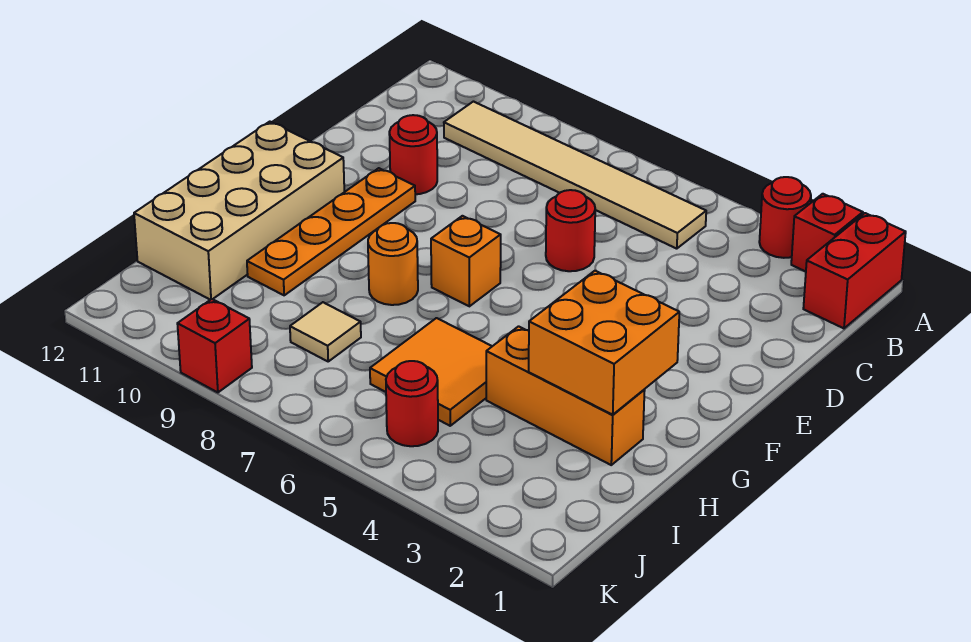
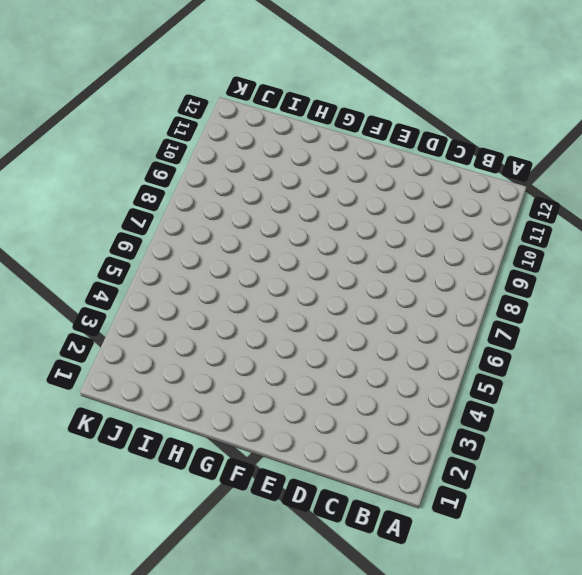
none -> red 1x2 brick [803,213,906,328]
none -> red 1x1 brick [791,194,863,272]
none -> red 1x1 round brick [759,177,811,258]

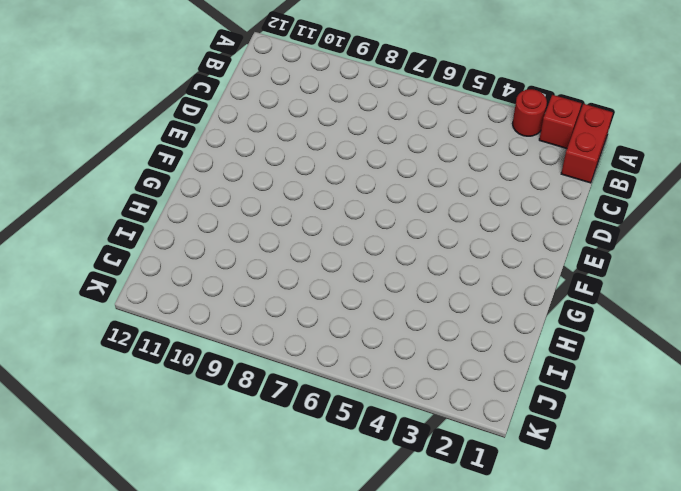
none -> tan 1x6 tile [444,102,706,249]
none -> red 1x1 round brick [546,190,595,271]
none -> red 1x1 round brick [389,115,437,194]

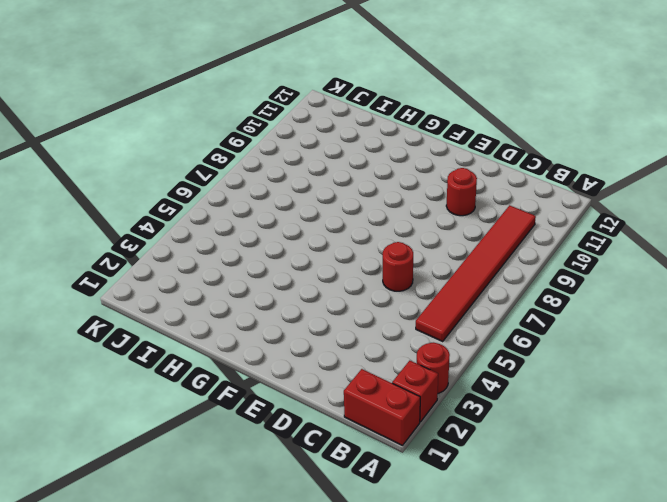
red 1x6 tile [416,205,536,341] -> tan 1x6 tile [444,102,706,249]
none -> orange 1x4 plate [247,168,415,295]
none -> orange 1x1 brick [431,216,501,306]
none -> tan 2x4 brick [134,122,344,300]

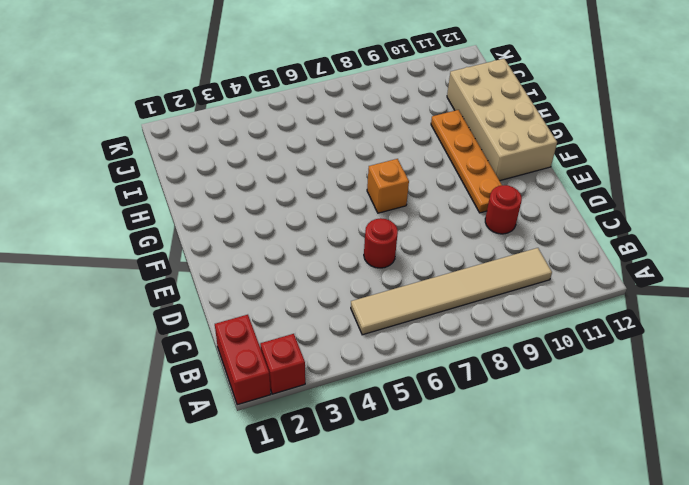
none -> red 1x1 round brick [759,177,811,258]
none -> orange 1x1 round brick [368,223,418,305]
none -> orange 1x3 brick [486,326,645,465]

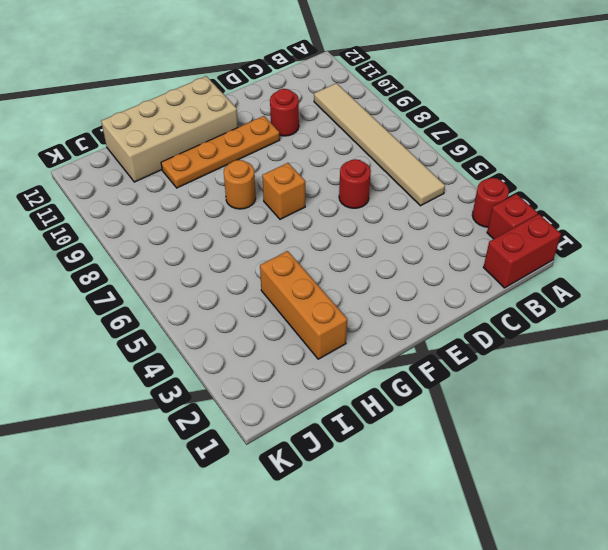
none -> orange 2x2 tile [370,318,492,426]
none -> tan 1x1 tile [290,302,361,361]
none -> red 1x1 round brick [386,361,438,446]

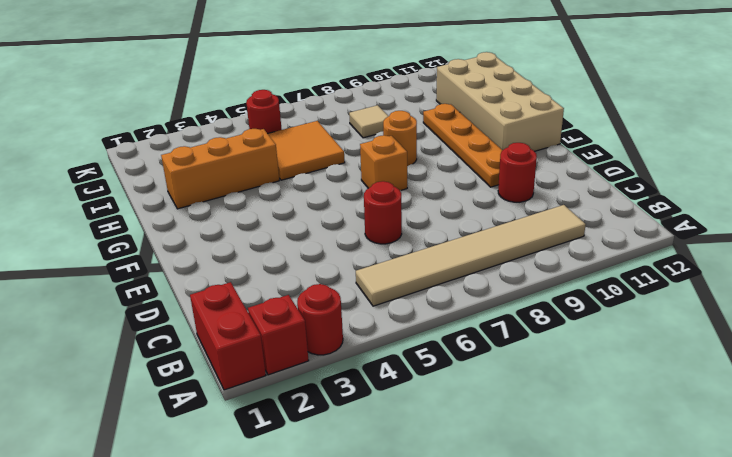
none -> red 1x1 brick [177,299,252,392]
none -> orange 2x2 brick [529,271,679,415]

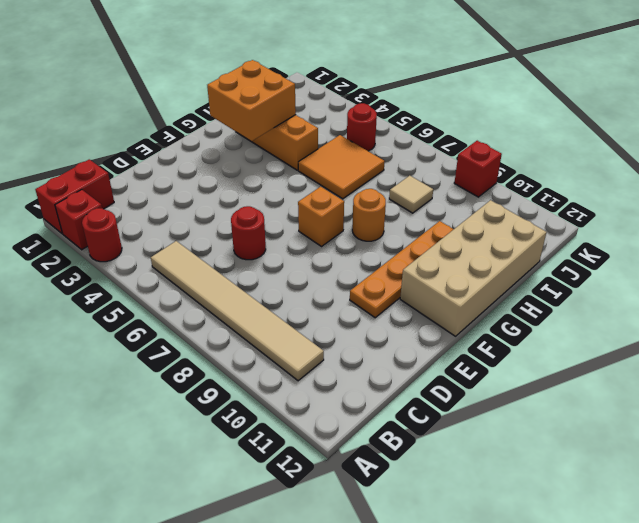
none -> red 1x1 round brick [389,115,437,194]

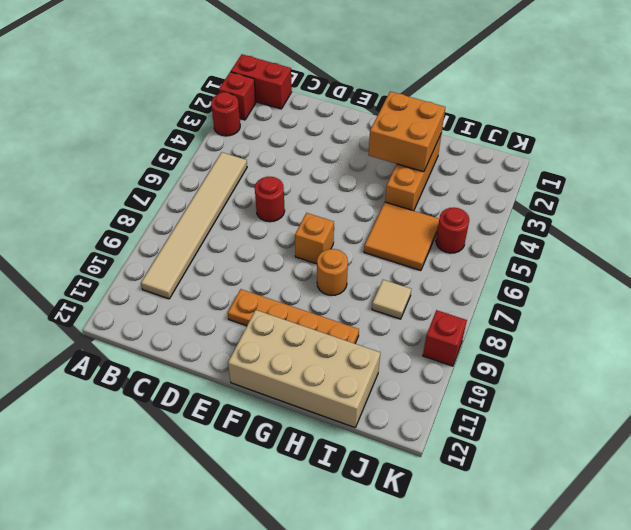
none -> red 1x1 round brick [389,115,437,194]

